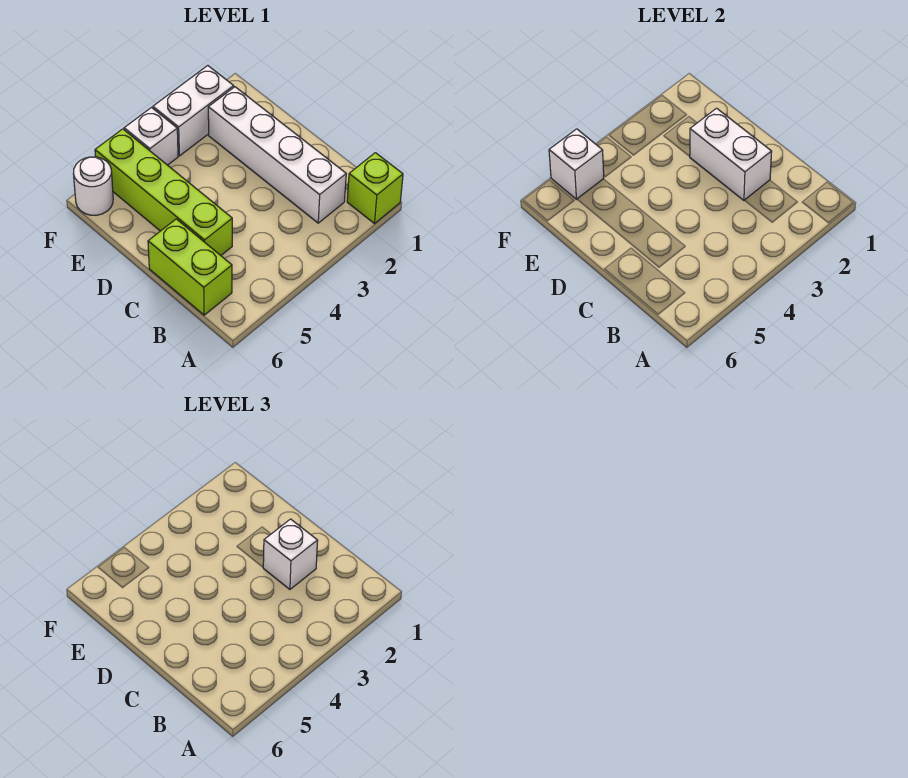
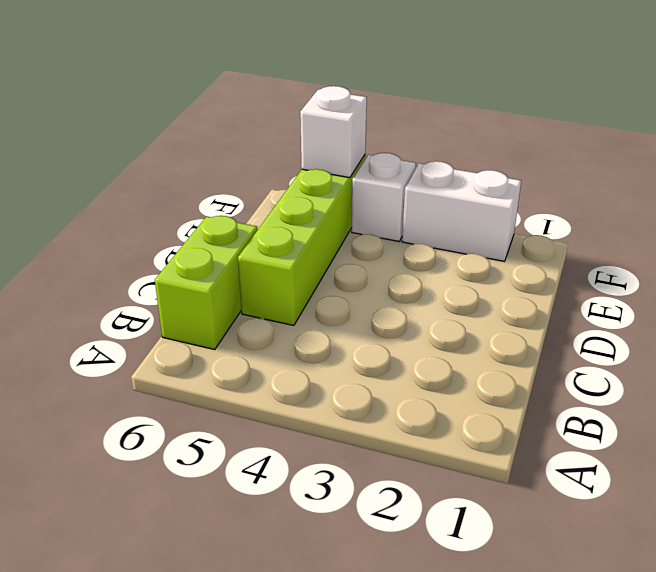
none -> lime 1x1 brick [347,153,403,224]
none -> white 1x4 brick [208,87,346,223]

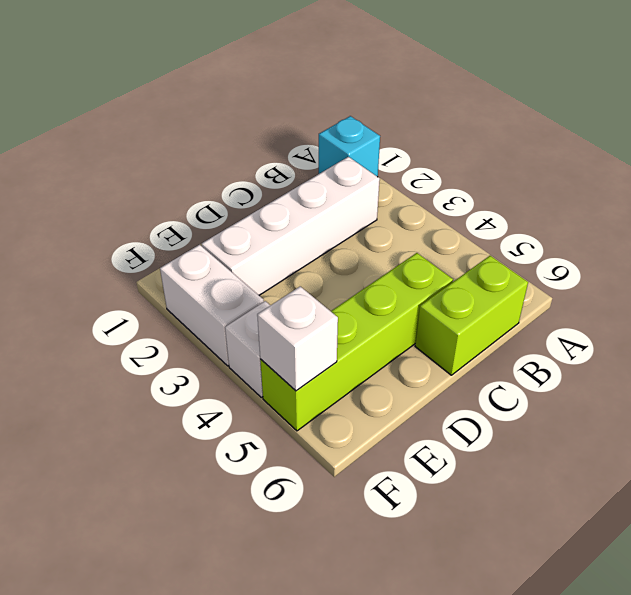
cyan 1x1 brick [319,116,380,177] -> lime 1x1 brick [347,153,403,224]
none -> white 1x1 round brick [73,157,113,215]
none -> white 1x2 brick [689,108,772,200]

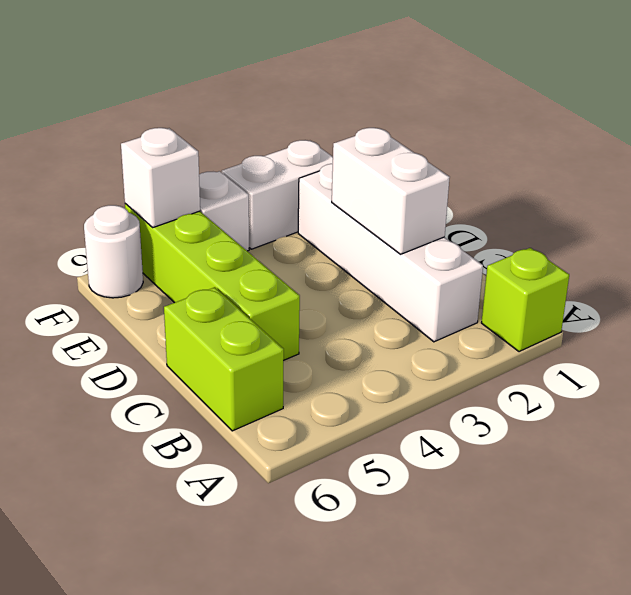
none -> white 1x1 brick [263,519,318,589]

